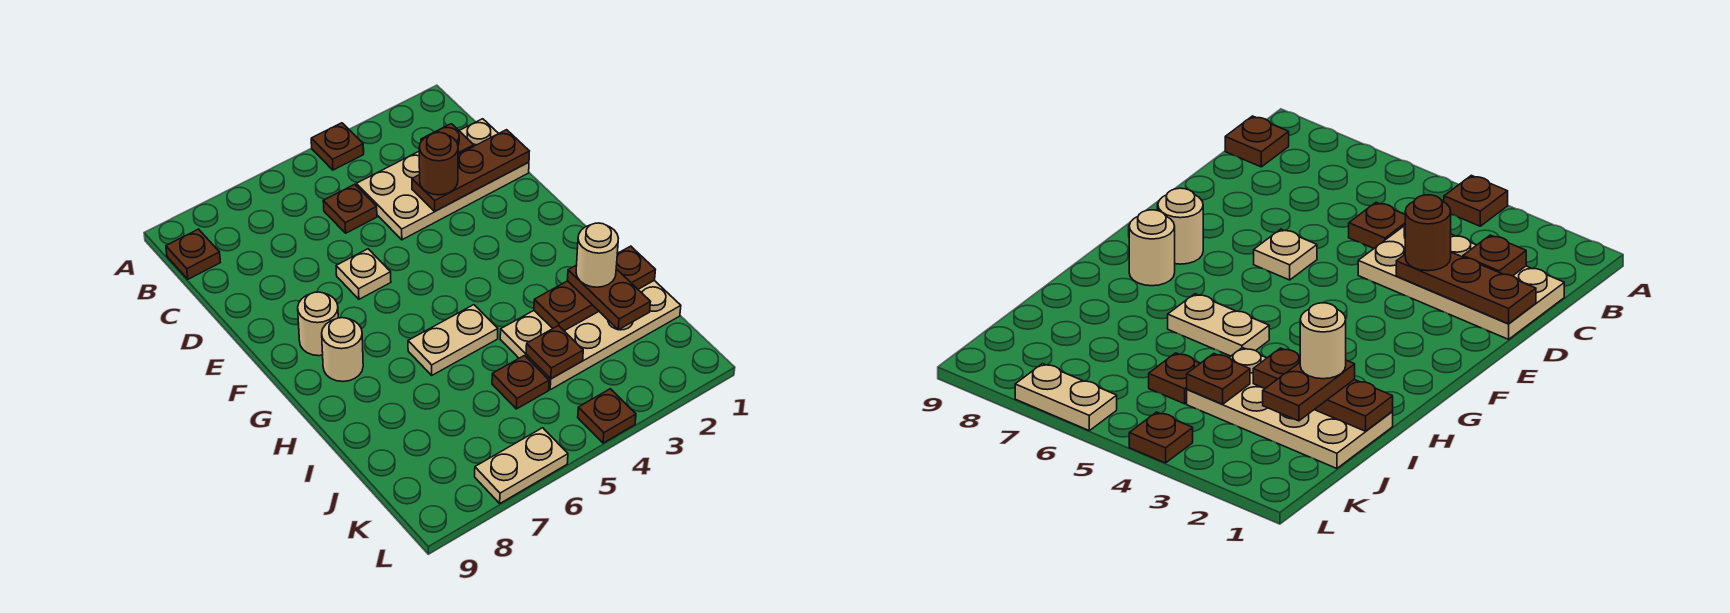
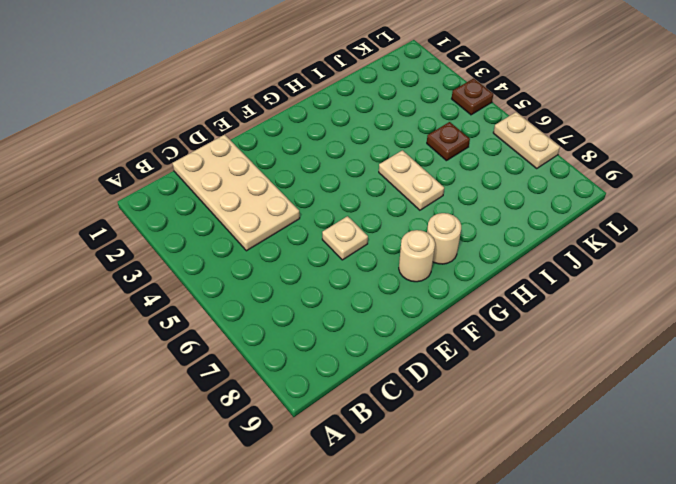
none -> brown 1x1 plate [311,123,364,170]
none -> brown 1x1 plate [166,229,220,279]
none -> brown 1x1 plate [323,184,377,233]

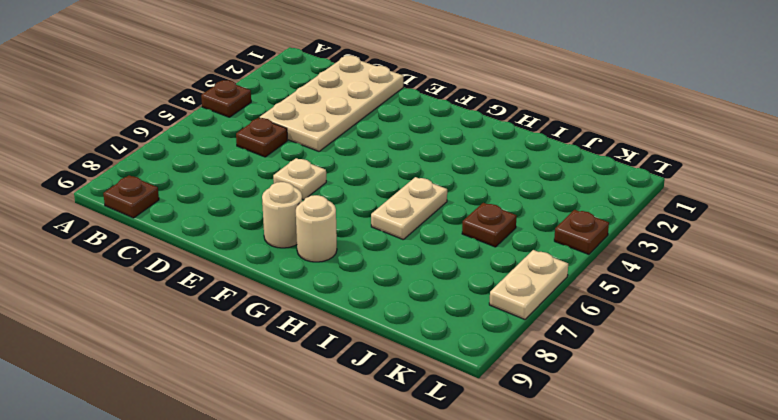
none -> tan 2x4 plate [500,281,681,390]
none -> brown 1x1 plate [421,124,474,154]
none -> brown 1x3 plate [412,130,529,211]

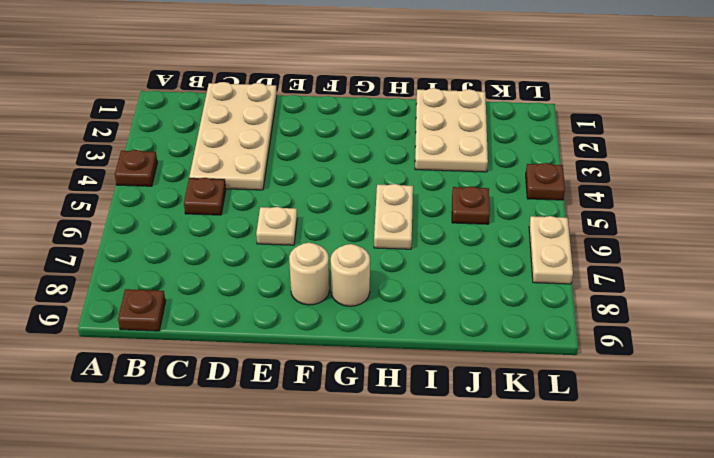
tan 2x3 plate [415,88,488,172] -> tan 2x4 plate [500,281,681,390]
none -> brown 1x1 plate [421,124,474,154]
none -> brown 1x3 plate [412,130,529,211]
none -> brown 1x3 plate [534,246,655,331]

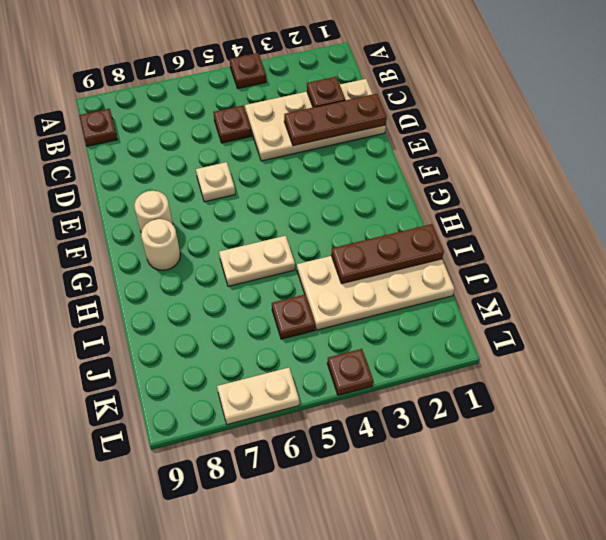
none -> brown 1x1 plate [526,326,583,379]
none -> brown 1x1 round brick [419,132,458,195]
none -> brown 1x2 plate [567,265,650,330]

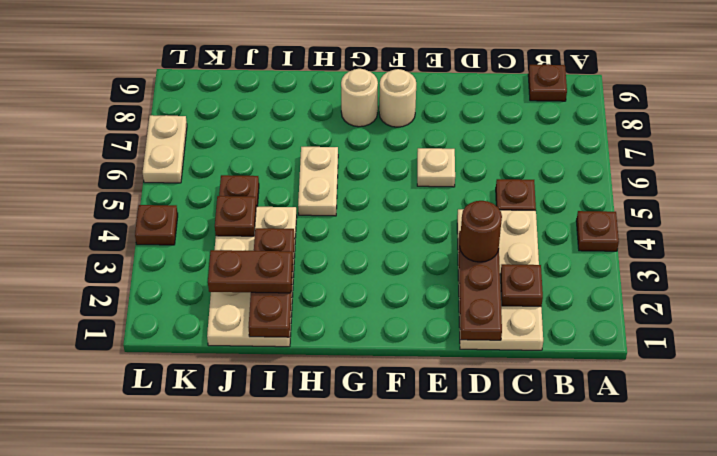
none -> tan 1x1 round brick [576,223,618,287]

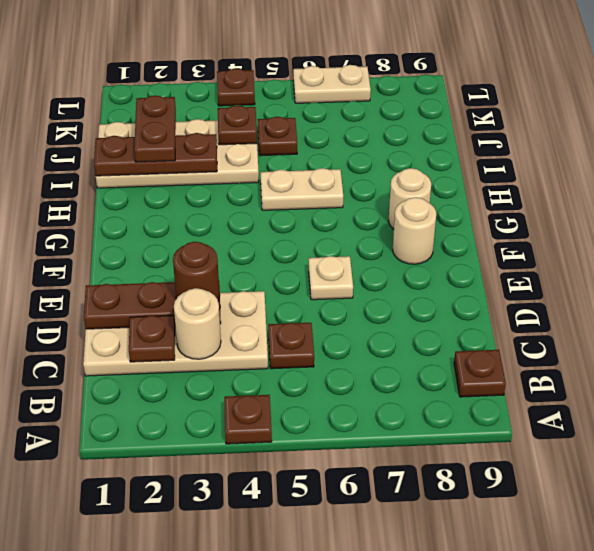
tan 1x1 round brick [174,288,221,359] -> tan 1x1 round brick moved to [576,223,618,287]

